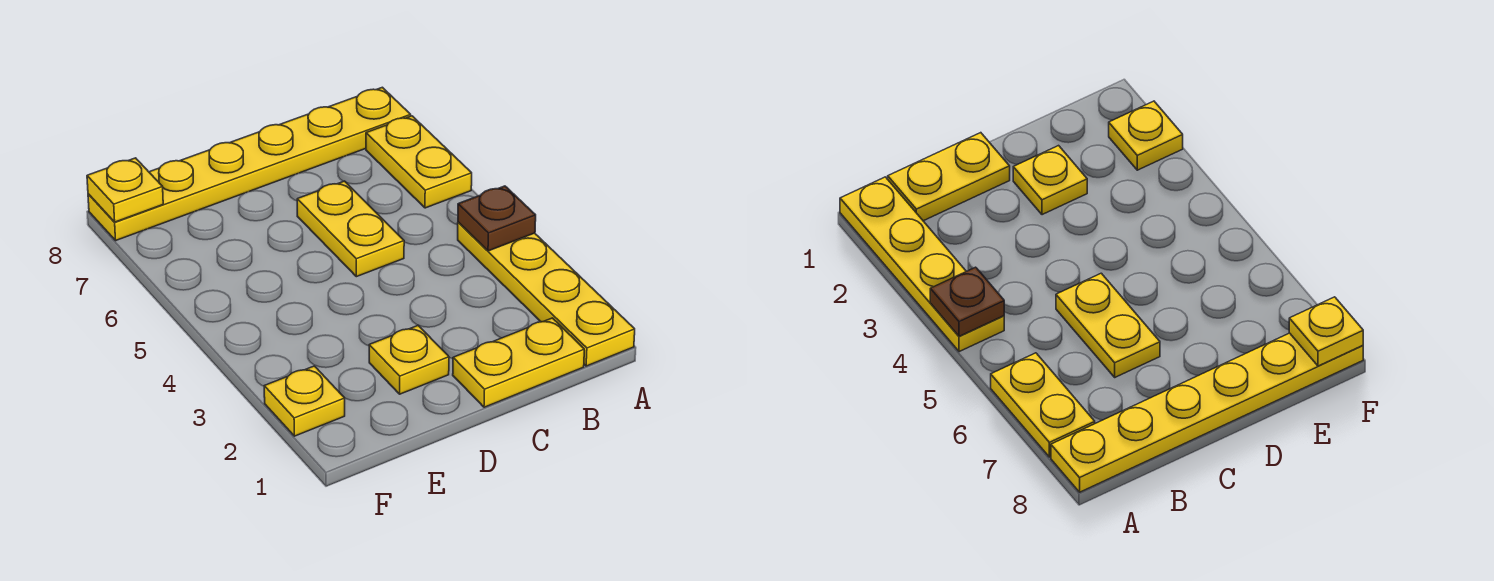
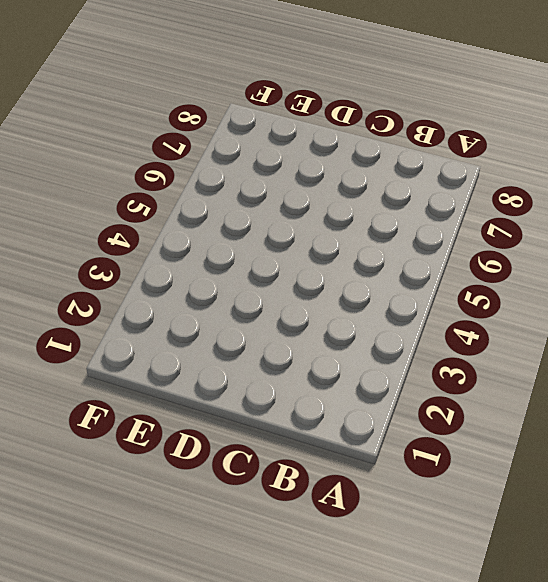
none -> yellow 1x4 plate [458,222,635,366]
none -> yellow 1x2 plate [366,116,472,208]

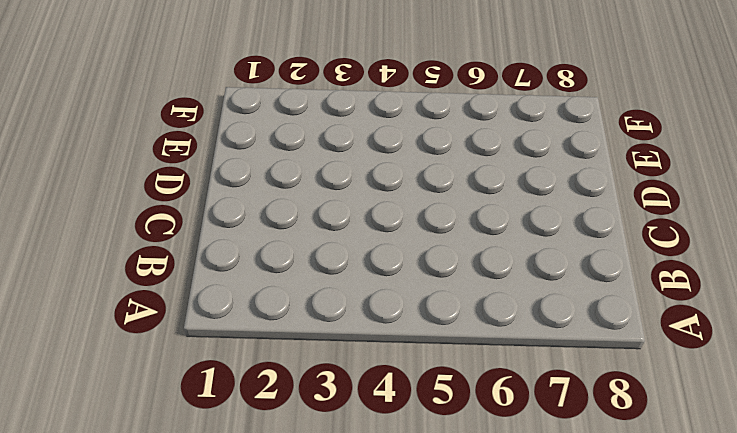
none -> yellow 1x4 plate [458,222,635,366]
none -> yellow 1x2 plate [366,116,472,208]

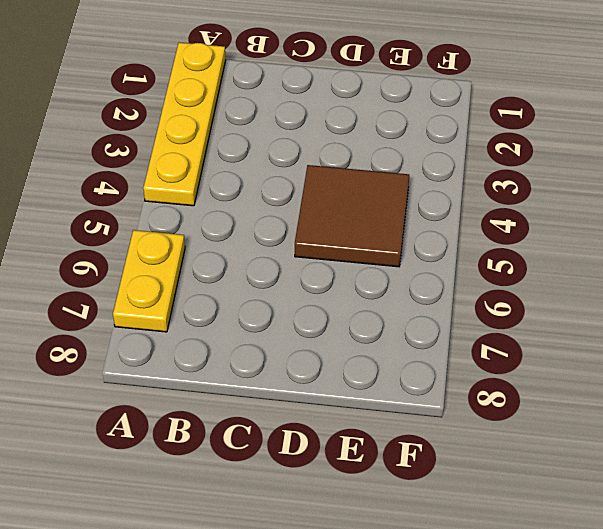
brown 2x2 tile [295,165,409,267] -> none
none -> yellow 1x6 plate [88,87,411,240]
none -> yellow 1x2 plate [453,318,584,407]

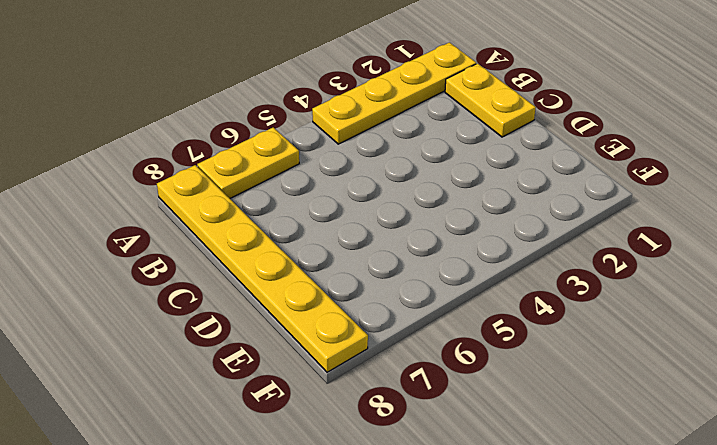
none -> yellow 1x2 plate [297,181,404,277]
none -> yellow 1x1 plate [369,326,449,394]

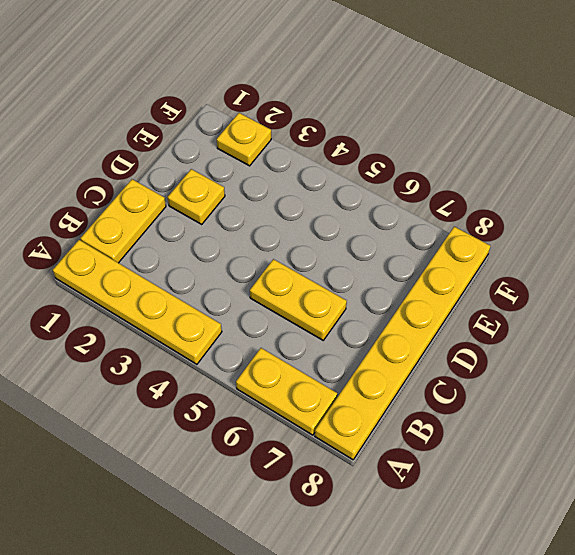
none -> brown 1x1 plate [458,186,536,251]
none -> yellow 1x1 plate [87,158,163,222]

